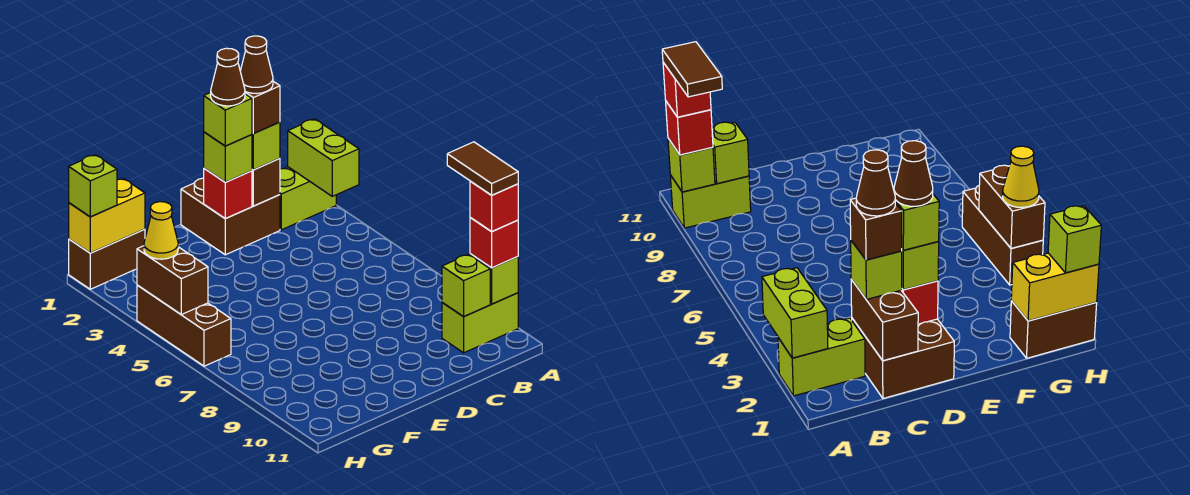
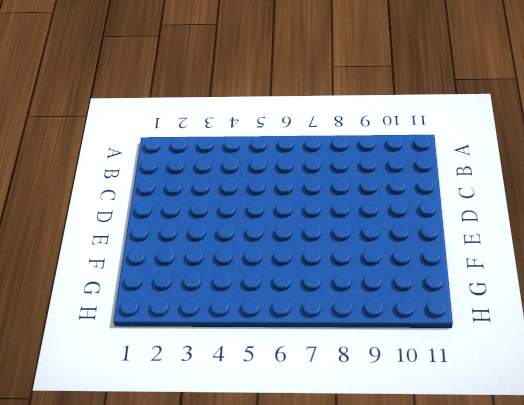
none -> lime 1x2 brick [280,167,336,230]
none -> lime 1x2 brick [442,293,518,353]
none -> brown 2x2 brick [181,178,280,255]

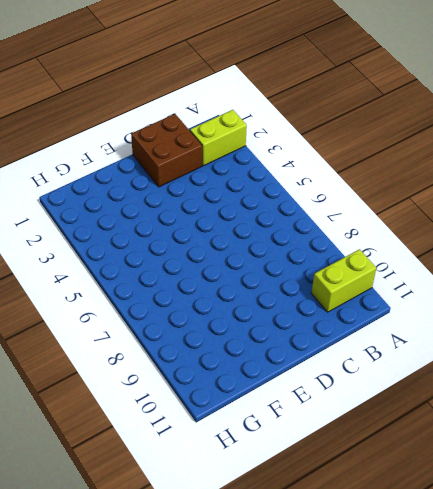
none -> brown 1x2 brick [69,229,145,289]
none -> brown 1x3 brick [137,285,231,366]
none -> lime 1x2 brick [288,119,359,196]

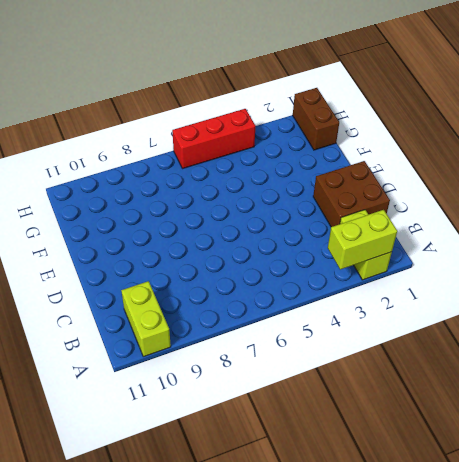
red 1x3 brick [172,109,255,169] -> brown 1x3 brick [137,285,231,366]
none -> lime 1x1 brick [470,254,518,304]
none -> lime 1x1 brick [442,254,490,317]
none -> brown 1x2 brick [252,158,280,206]

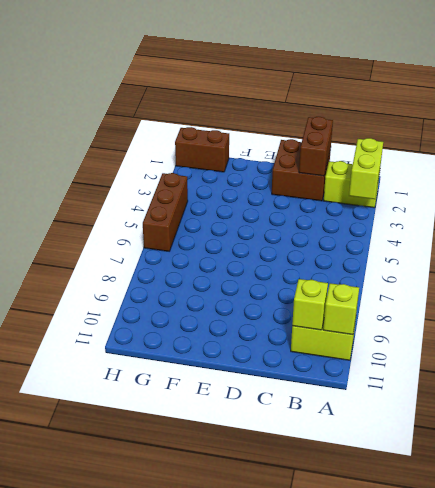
none -> red 1x1 brick [204,168,252,219]
none -> yellow 1x2 brick [69,178,145,253]
none -> brown 1x2 brick [137,246,208,315]

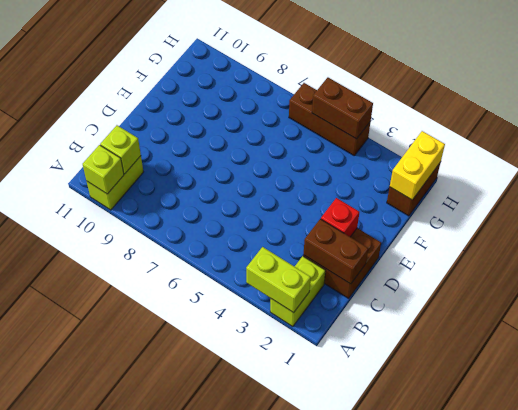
none -> red 1x1 brick [470,218,518,268]
none -> lime 1x1 brick [252,122,280,170]
none -> lime 1x1 brick [204,132,252,182]

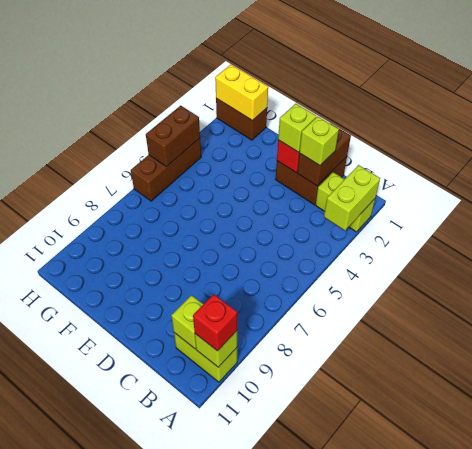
none -> lime 1x1 brick [69,155,117,217]
none -> yellow 1x1 cone [144,202,178,259]
none -> red 1x1 brick [470,181,518,232]

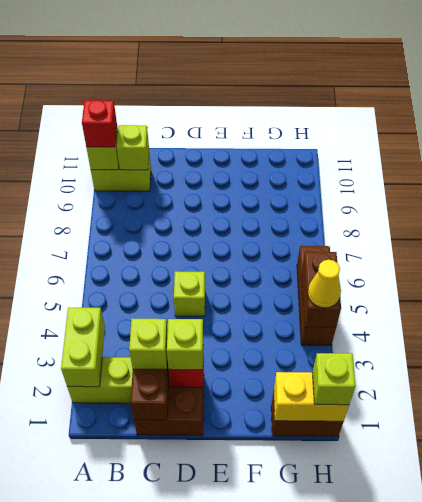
lime 1x1 brick [174,271,205,316] -> lime 1x1 brick moved to [204,93,252,146]
none -> red 1x1 brick [470,181,518,232]
none -> brown 1x1 brick [245,81,280,134]
none -> brown 1x2 tile [447,142,518,195]

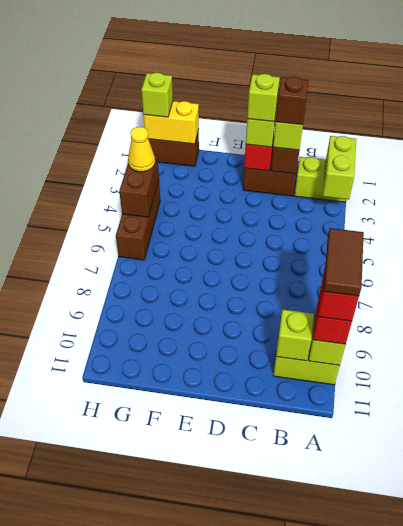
none -> brown 1x1 cone [240,36,273,94]
none -> brown 1x1 cone [211,48,245,106]

